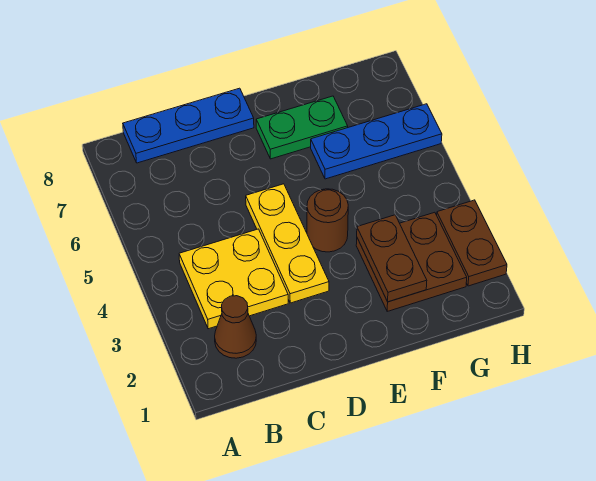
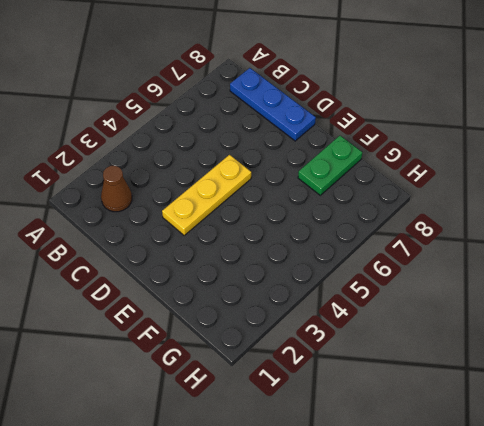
green 1x2 plate [298,136,362,195] -> green 1x2 plate turned to [256,96,348,159]
none -> yellow 2x2 plate [179,229,288,329]
none -> brown 1x1 round brick [307,189,348,252]

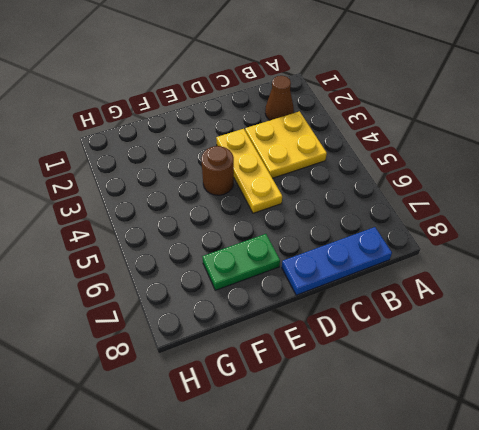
none -> brown 2x2 plate [356,212,467,311]
none -> blue 1x3 plate [311,104,442,179]

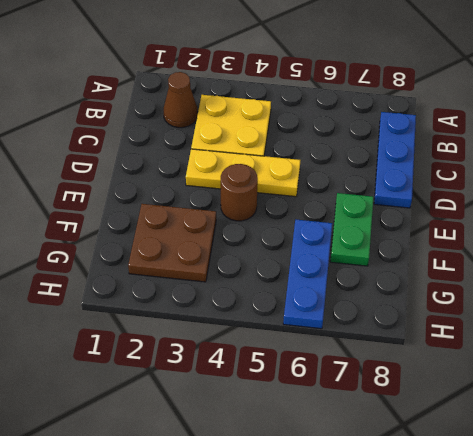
none -> brown 1x2 plate [437,200,507,286]
none -> brown 1x2 plate [357,215,427,302]

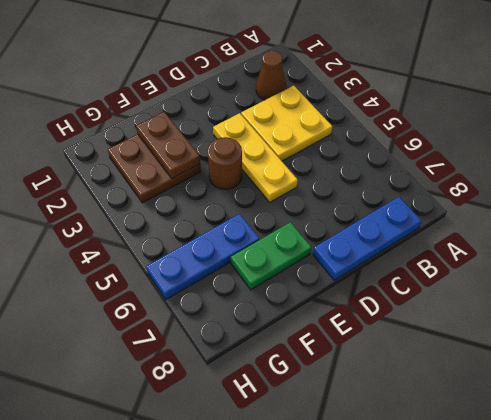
none -> brown 1x2 plate [437,200,507,286]

